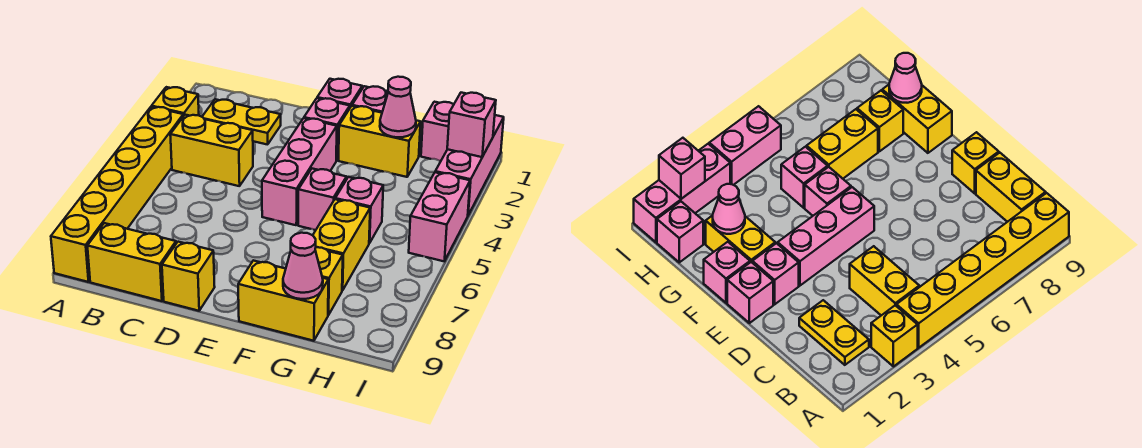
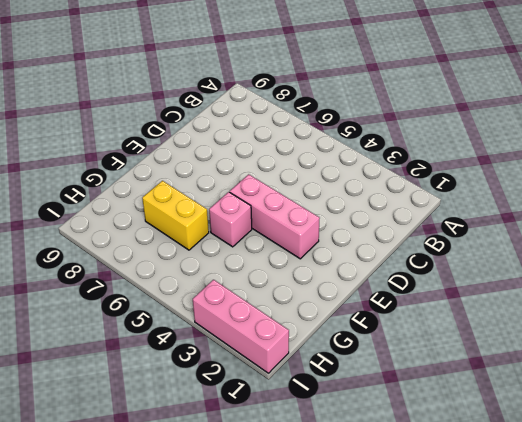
none -> yellow 1x1 brick [152,87,199,116]
none -> yellow 1x6 brick [51,107,183,282]
none -> yellow 1x2 plate [202,99,281,145]

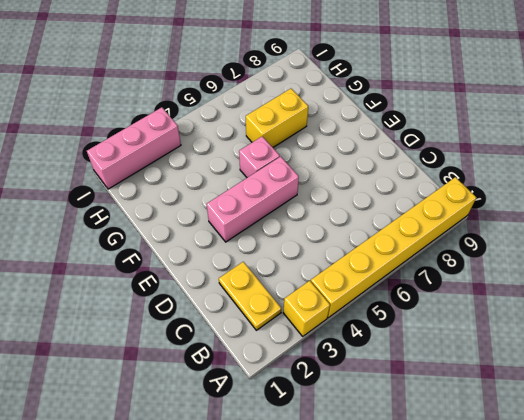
none -> yellow 1x2 brick [170,115,253,186]
none -> yellow 1x2 brick [87,223,176,301]
none -> yellow 1x1 brick [162,242,215,311]

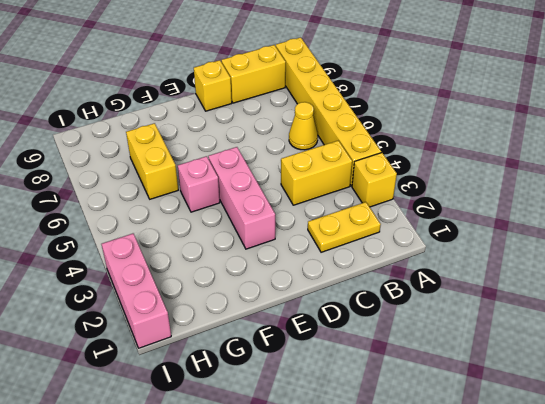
yellow 1x1 cone [289,102,318,150] -> none
none -> pink 1x1 brick [317,79,362,107]
none -> pink 1x1 brick [304,98,350,160]
none -> pink 1x1 brick [352,86,388,113]

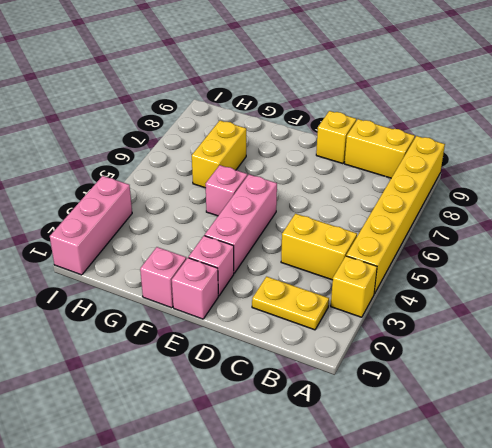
none -> yellow 1x2 brick [338,106,421,177]
none -> yellow 1x2 brick [238,260,328,341]
none -> pink 1x1 brick [335,177,383,243]

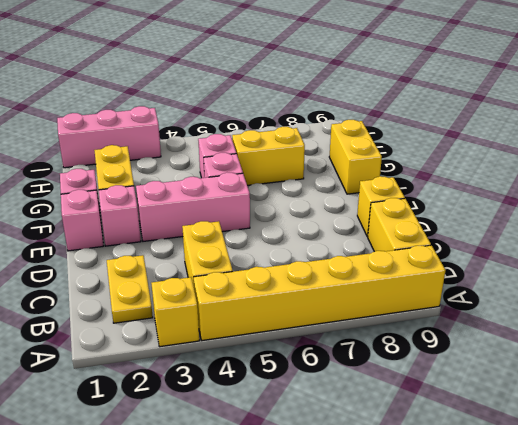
none -> yellow 1x1 brick [315,247,343,315]
none -> pink 1x1 brick [421,102,454,161]
none -> pink 1x2 brick [409,172,470,261]

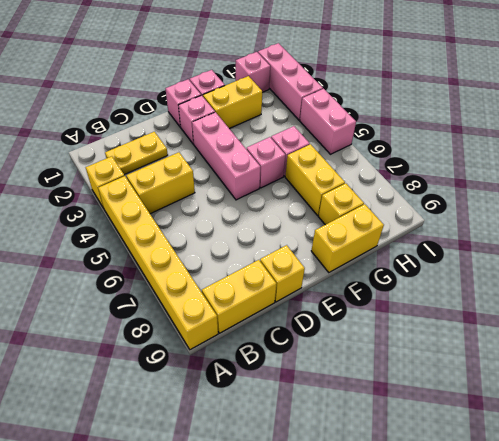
none -> pink 1x1 cone [380,77,416,137]
none -> pink 1x1 cone [283,233,323,299]
none -> pink 1x1 brick [447,93,496,157]

